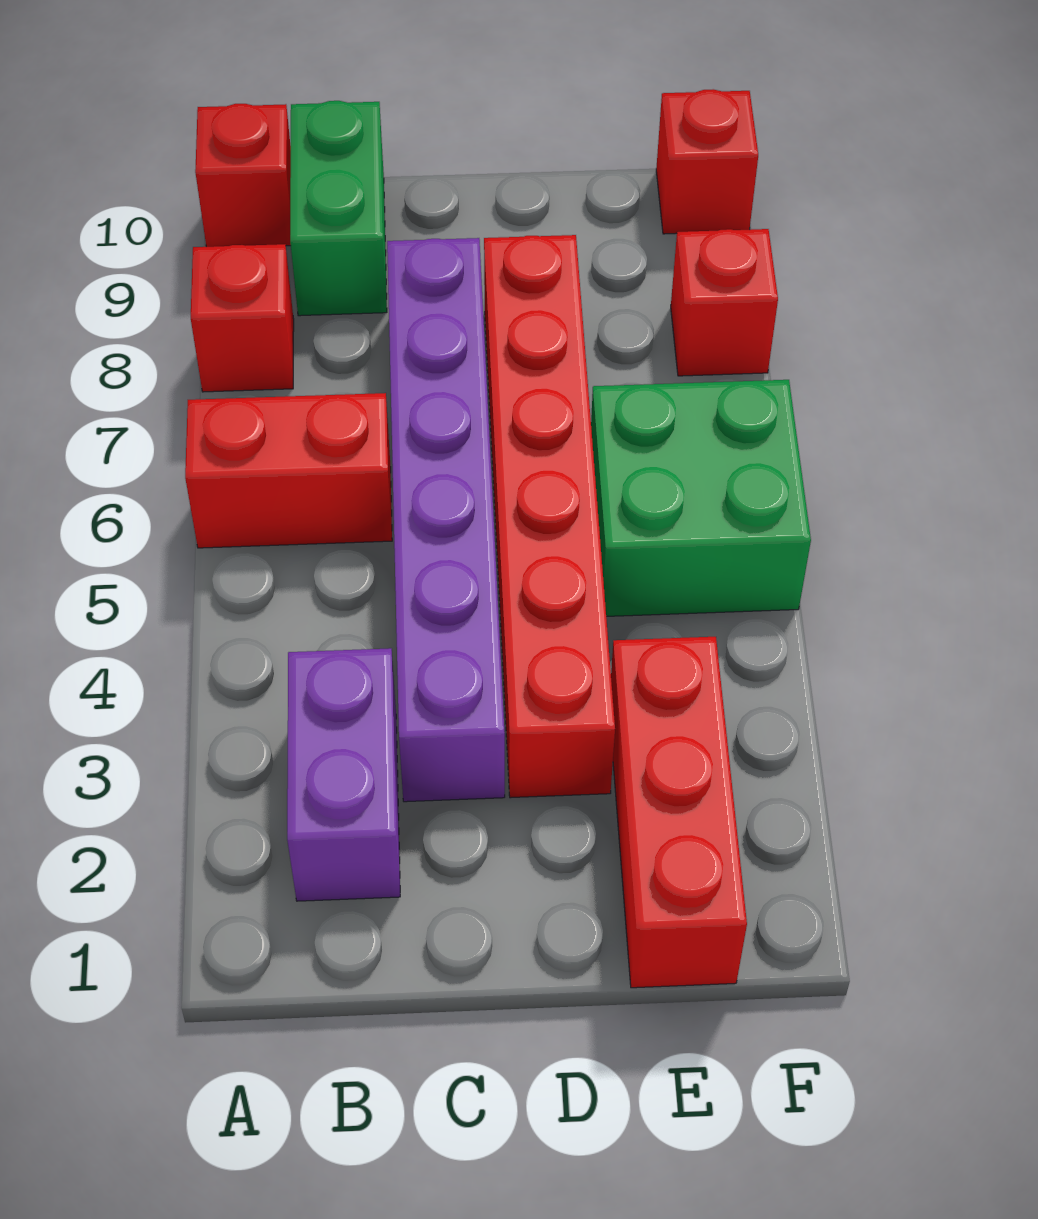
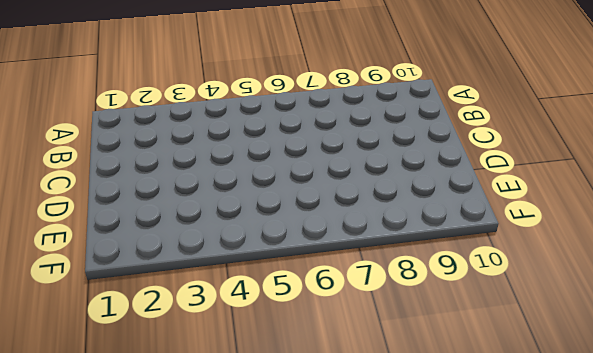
none -> red 1x2 brick [185,393,392,548]
none -> red 1x1 brick [191,244,294,392]

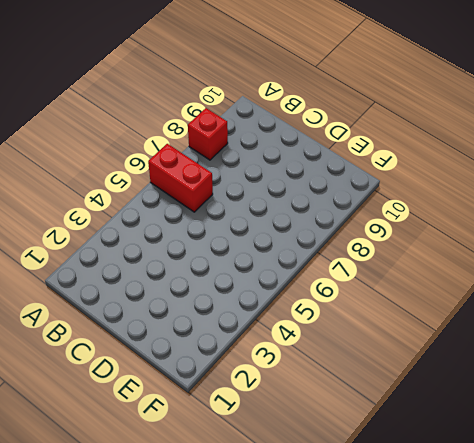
none -> red 1x1 brick [195,104,291,247]
none -> purple 1x2 brick [287,648,400,901]

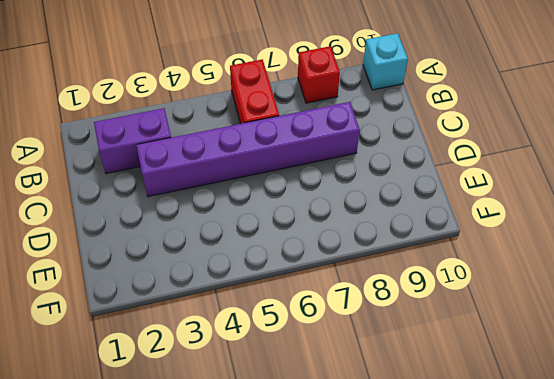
cyan 1x1 brick [363,33,408,90] -> red 1x1 brick [195,104,291,247]
none -> green 1x2 brick [290,101,387,316]
none -> red 1x6 brick [484,235,615,798]

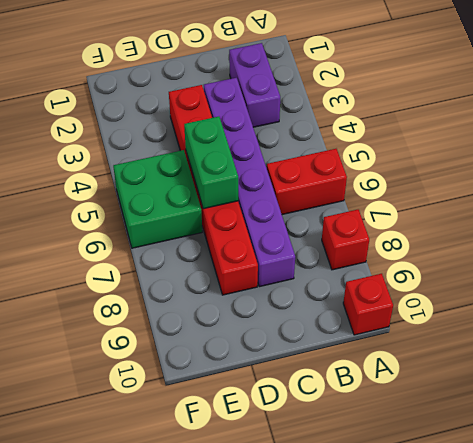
green 1x2 brick [184,117,238,209] -> green 1x2 brick moved to [290,101,387,316]
none -> red 1x3 brick [611,637,747,988]
none -> red 1x1 brick [671,229,778,376]

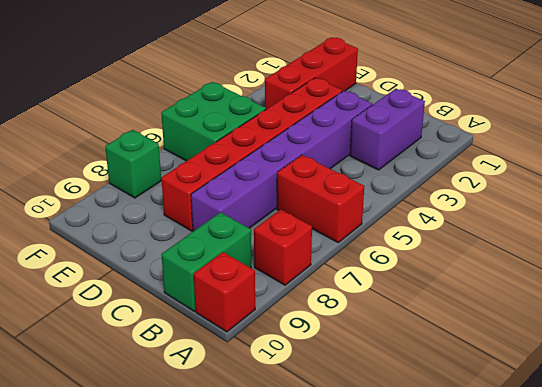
green 1x1 brick [105,130,161,198] -> red 1x1 brick [671,229,778,376]
none -> red 1x1 brick [656,89,758,234]

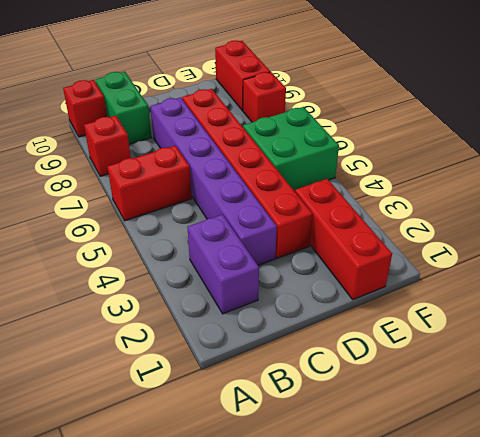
red 1x2 brick [215,40,270,111] -> red 1x1 brick [656,89,758,234]

